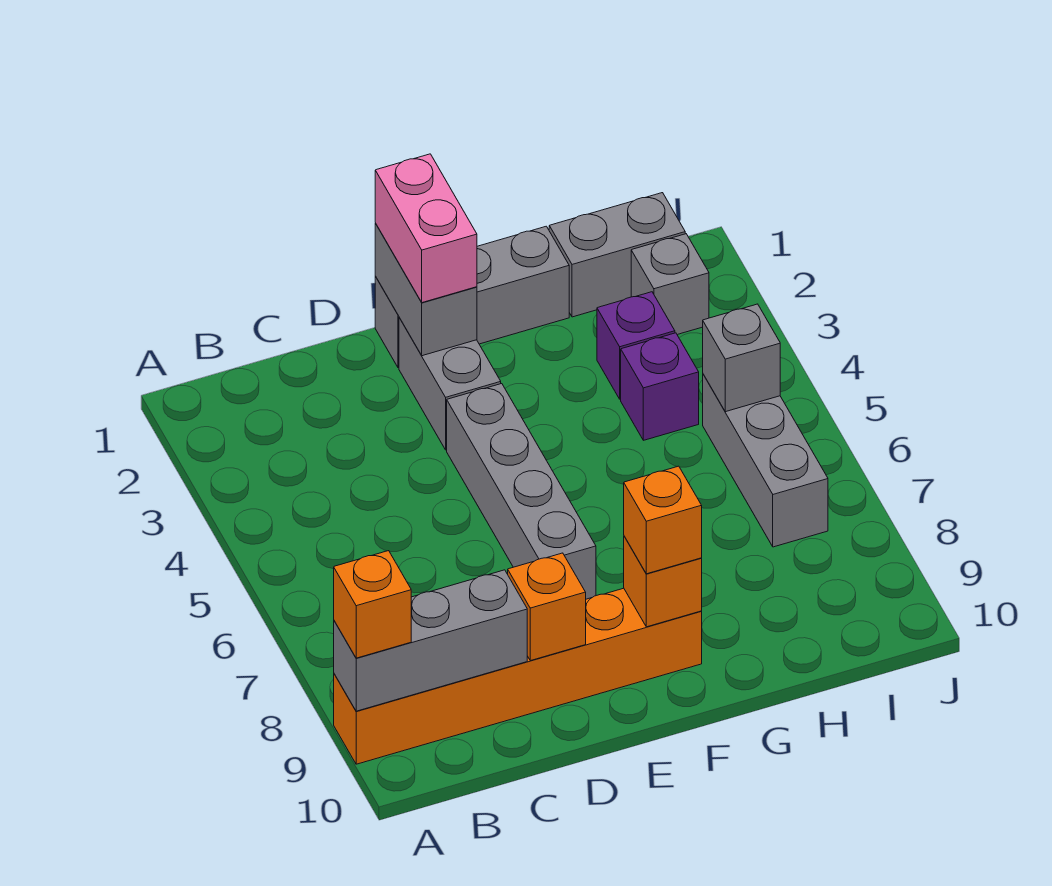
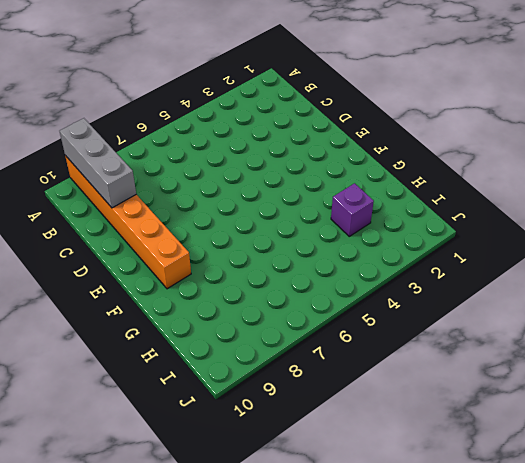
none -> grey 1x3 brick [375,226,569,368]
none -> grey 1x2 brick [399,318,501,450]
none -> grey 1x4 brick [447,384,596,599]

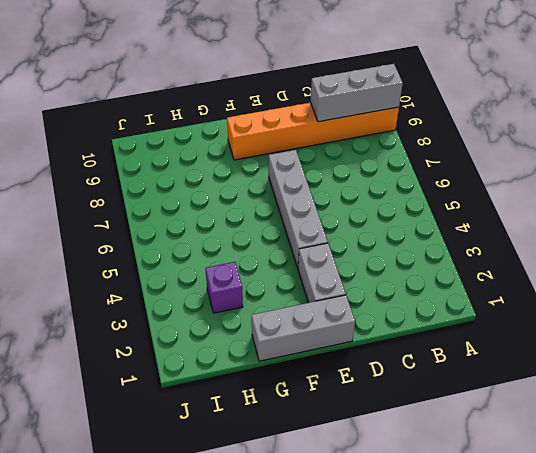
none -> grey 1x2 brick [549,193,685,317]
none -> purple 1x1 brick [621,333,699,440]
none -> grey 1x1 brick [631,234,709,335]

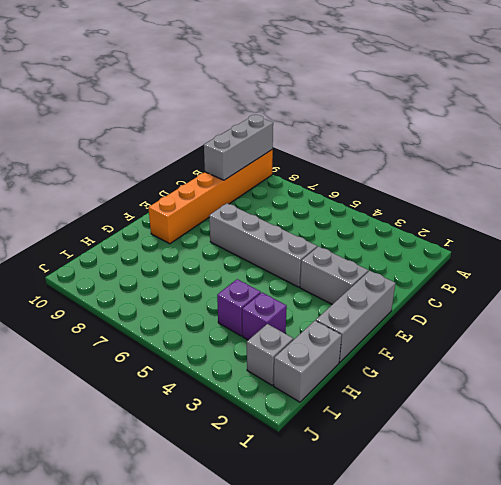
none -> grey 1x3 brick [703,374,828,547]
none -> orange 1x1 brick [508,553,586,661]
none -> grey 1x2 brick [375,223,477,356]

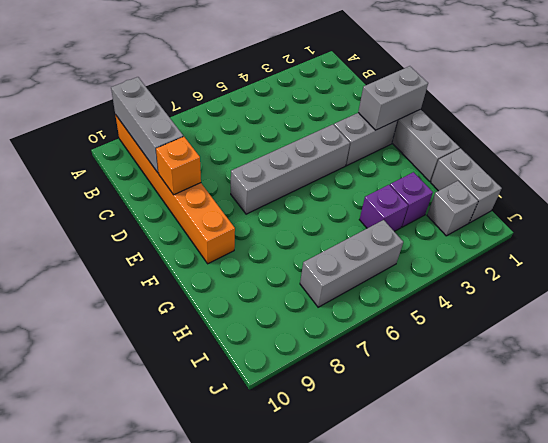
none -> orange 1x1 brick [624,536,702,627]
none -> grey 1x1 brick [703,304,780,412]
none -> orange 1x1 brick [334,551,411,658]

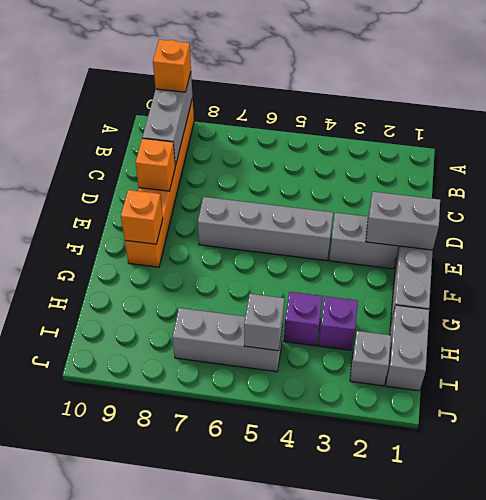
none -> pink 1x2 brick [375,154,477,303]
none -> orange 1x1 brick [624,466,702,574]

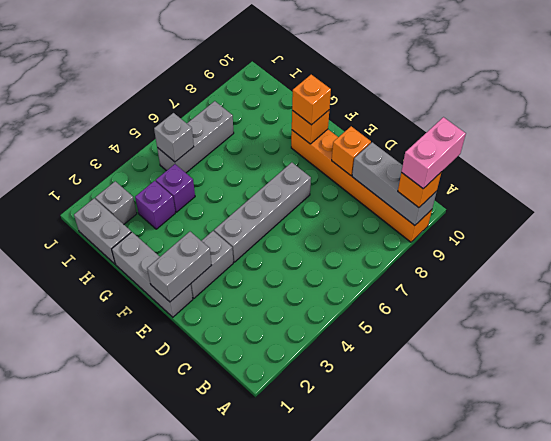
pink 1x2 brick [401,117,466,189] -> pink 1x2 brick moved to [375,154,477,303]

